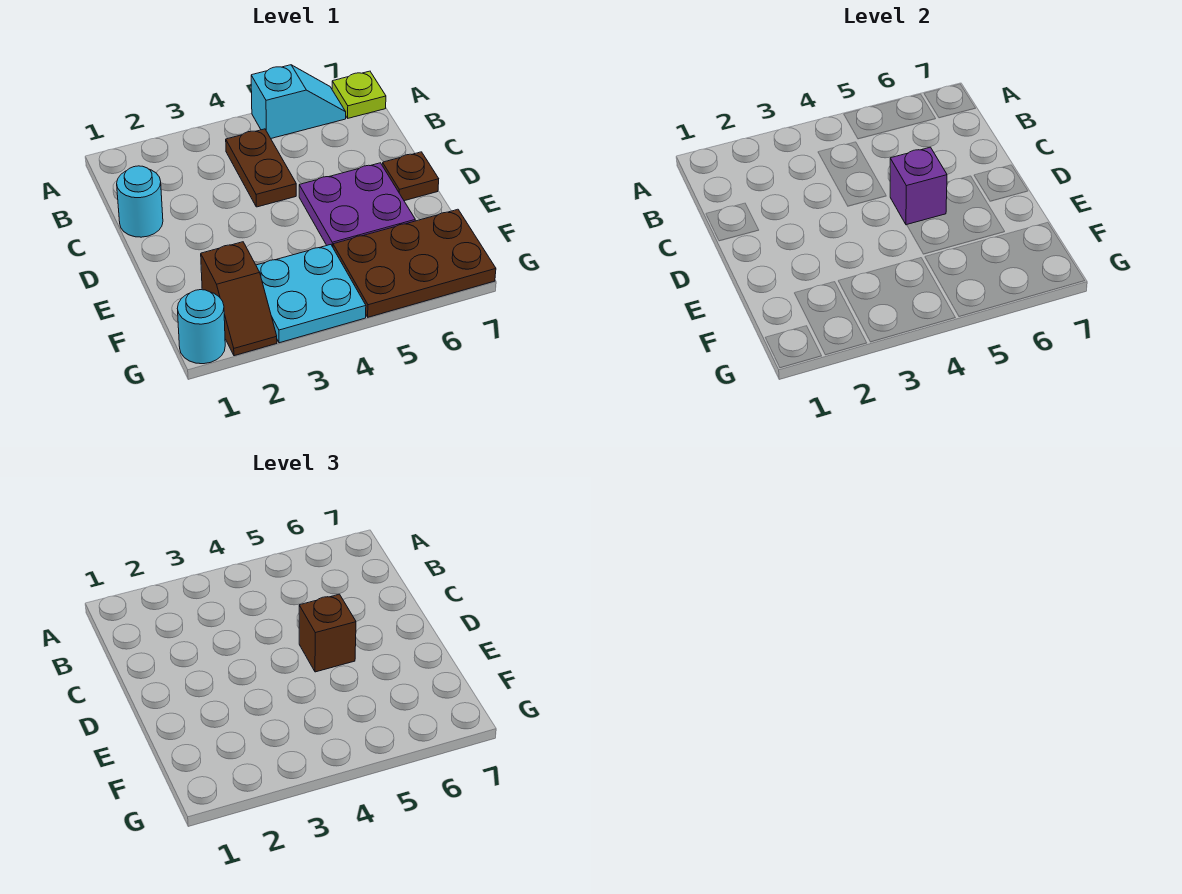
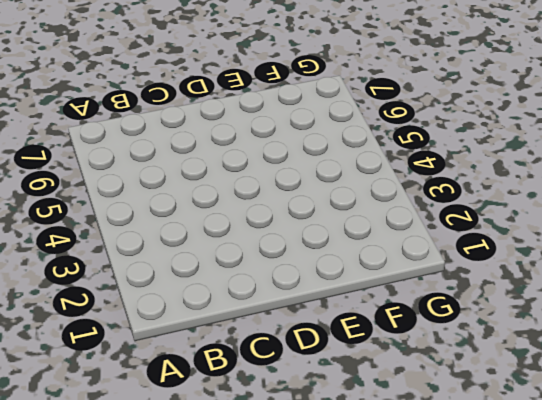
none -> cyan 1x2 slope [251,65,346,138]
none -> lime 1x1 plate [332,71,386,118]
none -> brown 1x2 plate [226,129,296,207]

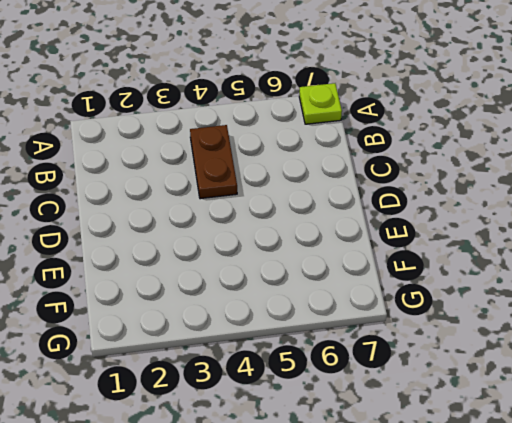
none -> cyan 1x2 slope [251,65,346,138]
none -> cyan 1x1 round brick [117,166,163,237]
none -> purple 2x2 plate [299,163,415,247]

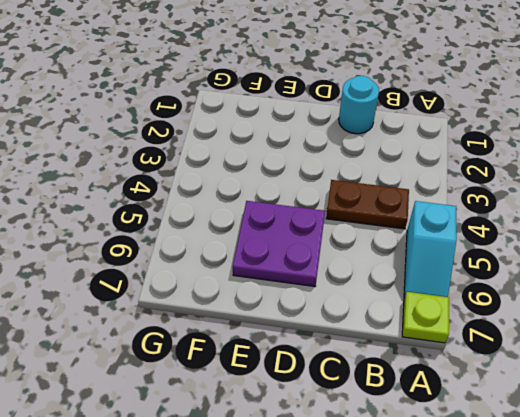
none -> brown 1x1 plate [382,152,439,201]
none -> brown 1x2 slope [201,242,277,356]
none -> cyan 2x2 plate [256,245,366,343]

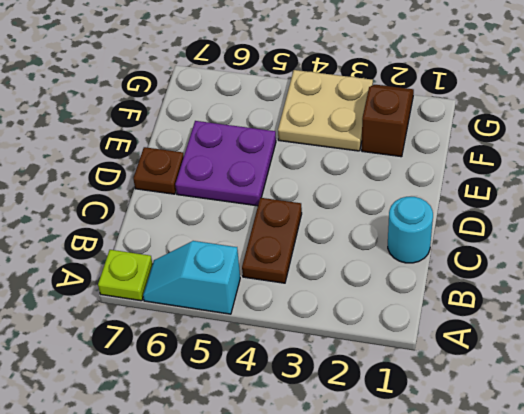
tan 2x2 plate [278,70,373,151] -> cyan 2x2 plate [256,245,366,343]
none -> brown 2x3 plate [333,209,496,317]
none -> cyan 1x1 round brick [177,290,225,364]
none -> purple 1x1 brick [890,147,947,225]

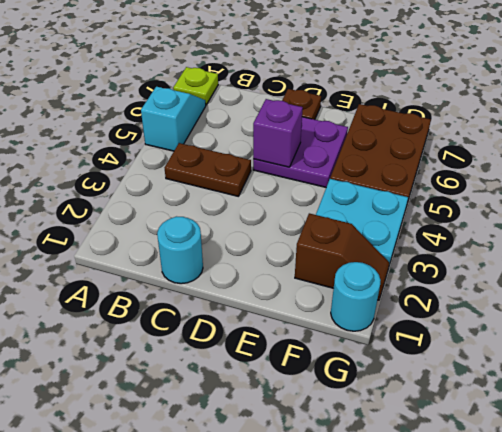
none -> brown 1x1 brick [299,594,356,672]

